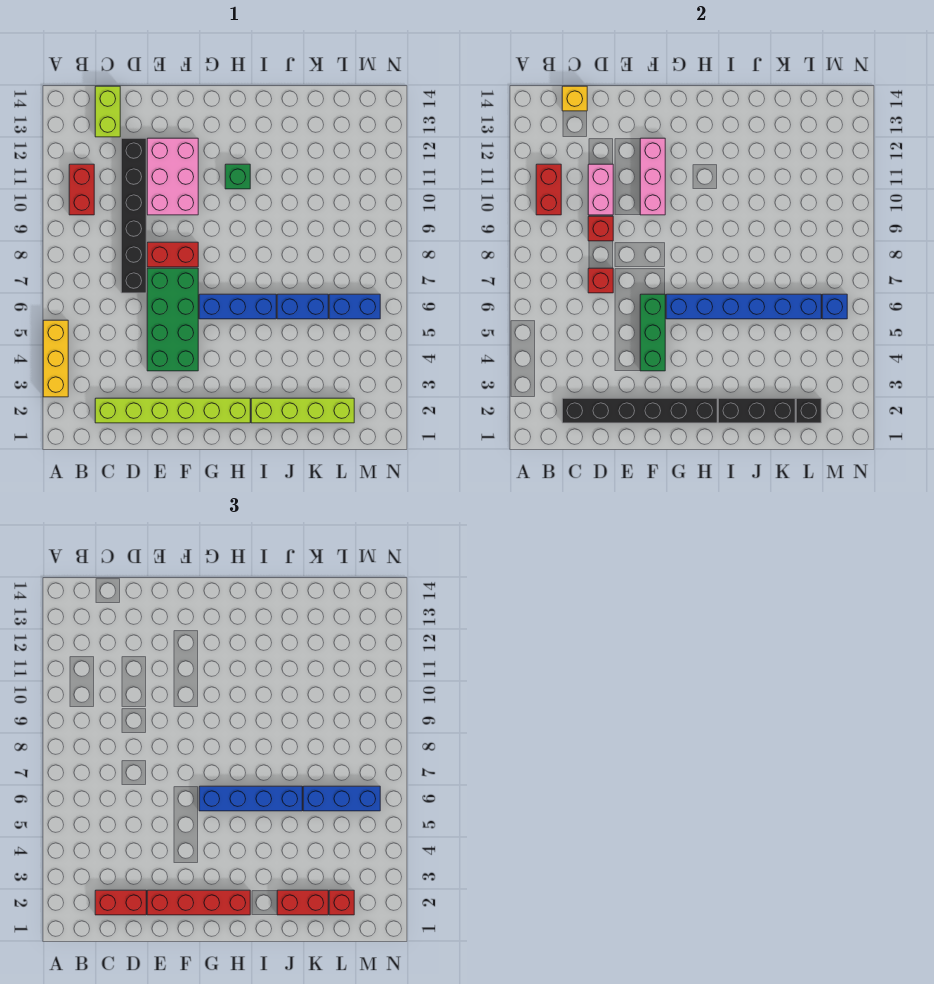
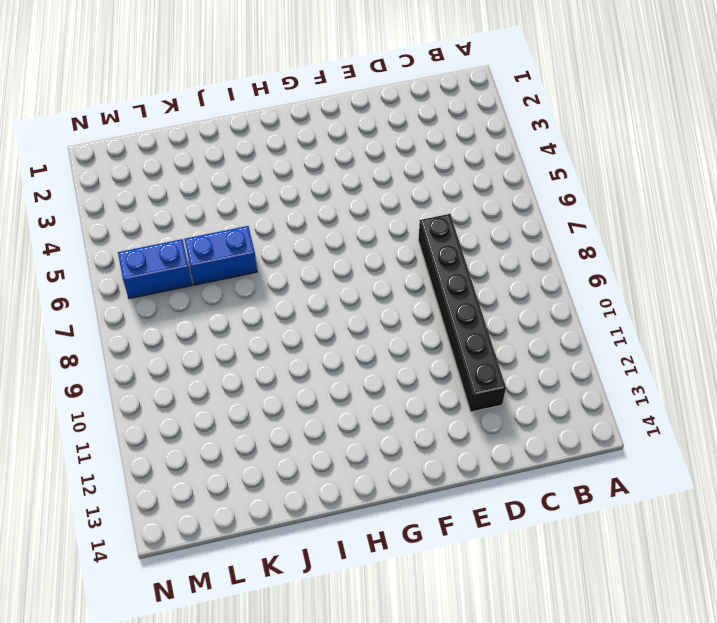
none -> yellow 1x3 brick [43,320,68,397]
none -> red 1x2 brick [69,164,94,215]
none -> lime 1x6 brick [95,398,250,423]
none -> lime 1x2 brick [95,86,120,137]

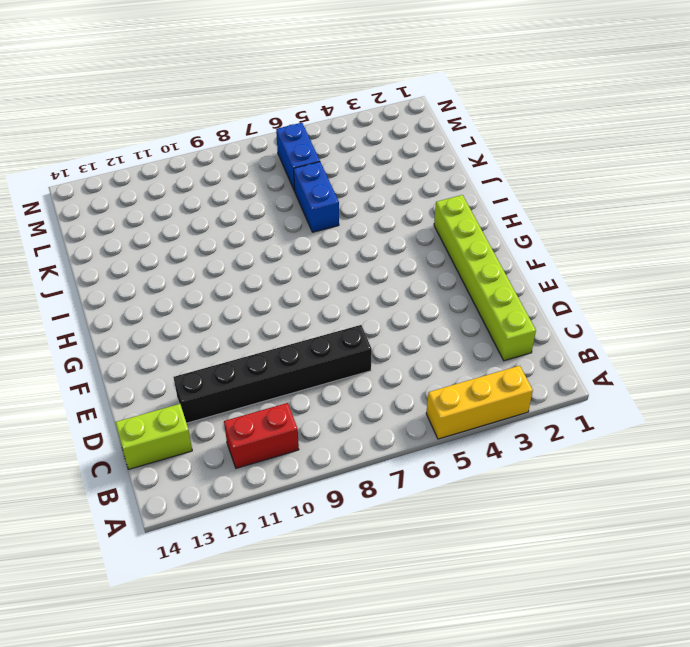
none -> green 2x4 brick [147,268,198,371]
none -> red 1x2 brick [147,242,198,267]
none -> pink 2x3 brick [147,138,198,215]
none -> blue 1x3 brick [199,294,276,319]

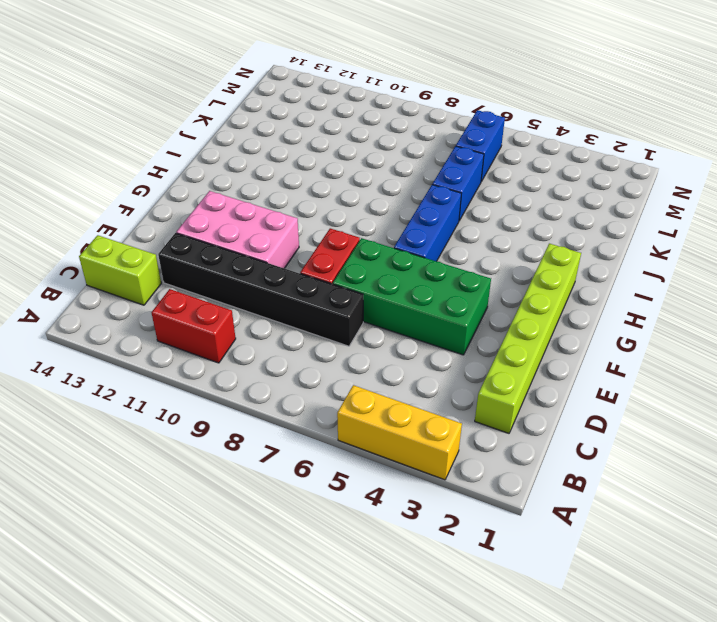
none -> green 1x1 brick [225,164,250,189]
none -> lime 1x4 brick [251,398,354,423]
none -> red 1x2 brick [536,164,561,215]
none -> black 1x6 brick [562,398,717,423]

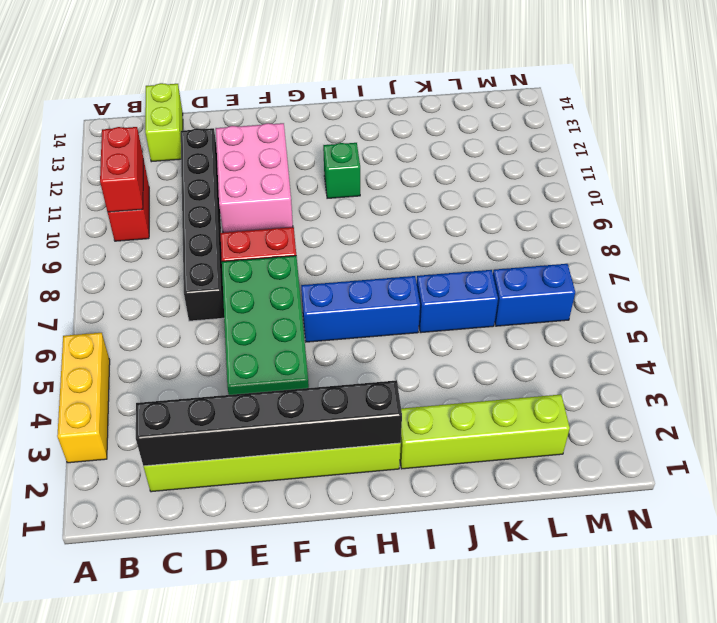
none -> yellow 1x1 brick [562,86,587,111]
none -> red 1x1 brick [588,268,613,293]
none -> red 1x1 brick [588,216,613,241]
none -> pink 1x2 brick [588,164,613,215]

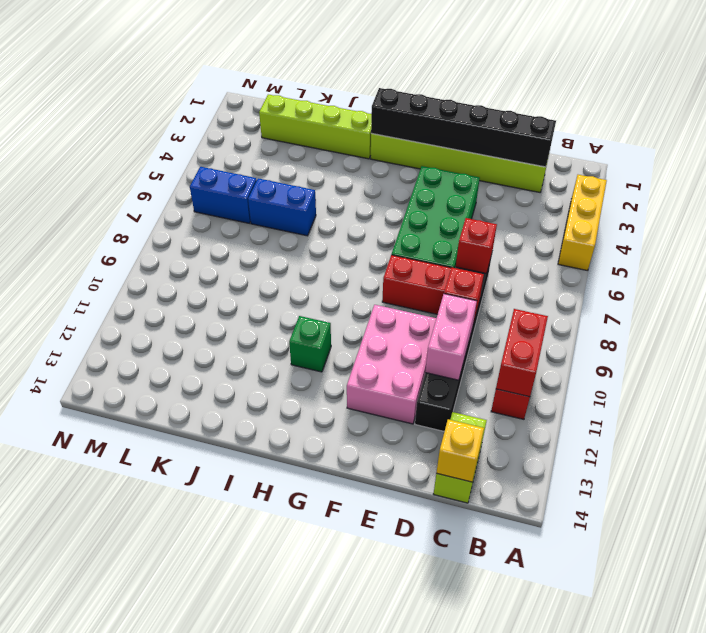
none -> blue 1x3 brick [199,294,276,319]
none -> green 1x3 brick [640,294,665,371]
none -> pink 1x3 brick [640,138,665,215]
none -> blue 1x6 brick [666,294,821,319]

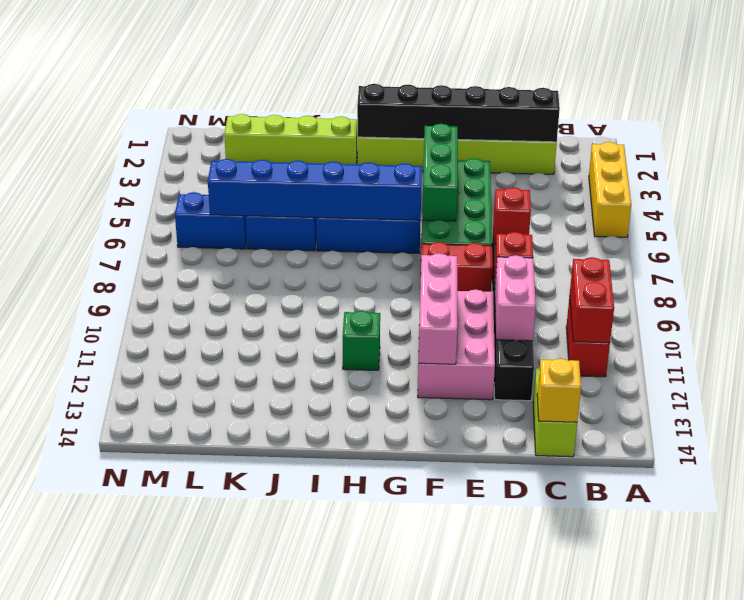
none -> black 1x3 brick [718,398,795,423]
none -> black 1x1 brick [796,398,821,423]
none -> blue 1x1 brick [822,294,847,319]
none -> red 1x2 brick [95,890,146,915]

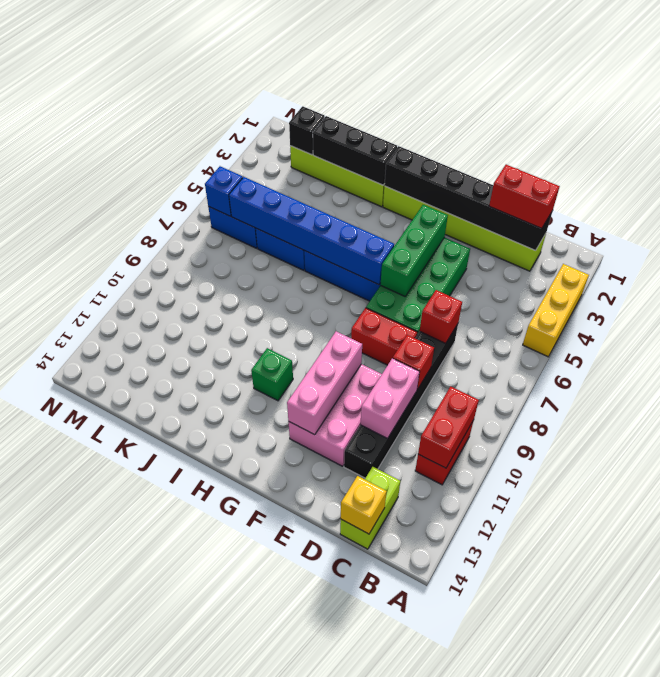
none -> red 1x4 brick [147,890,250,915]
none -> blue 1x4 brick [199,786,302,811]
none -> red 1x2 brick [277,890,328,915]
none -> blue 1x3 brick [303,786,380,811]

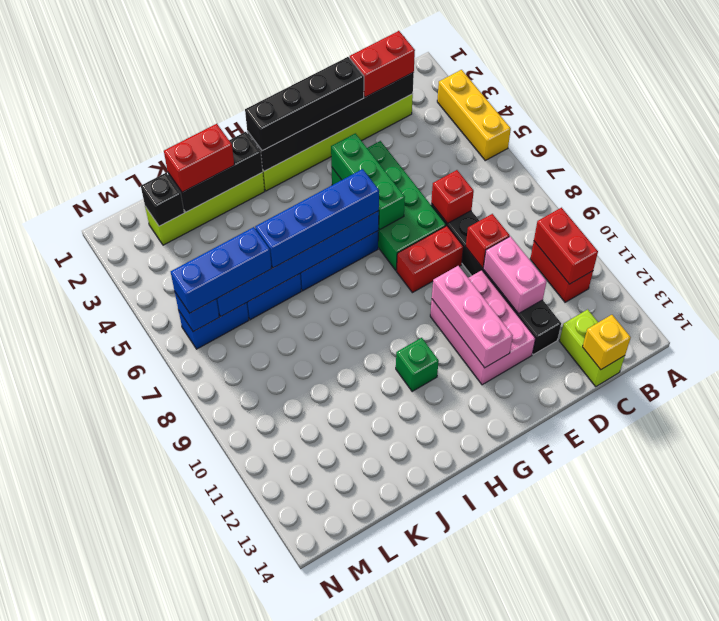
black 1x4 brick [245,57,364,151] -> red 1x4 brick [147,890,250,915]
none -> red 1x1 brick [329,890,354,915]

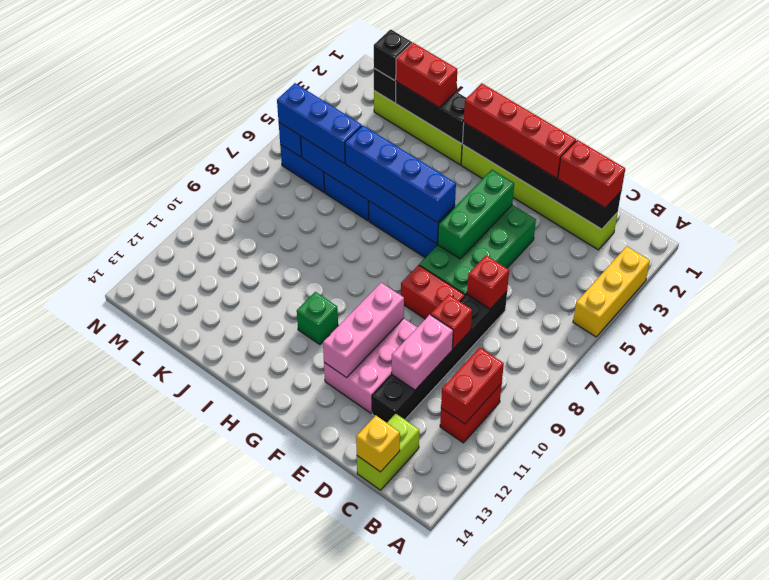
black 1x1 brick [374,29,412,80] -> red 1x1 brick [329,890,354,915]

